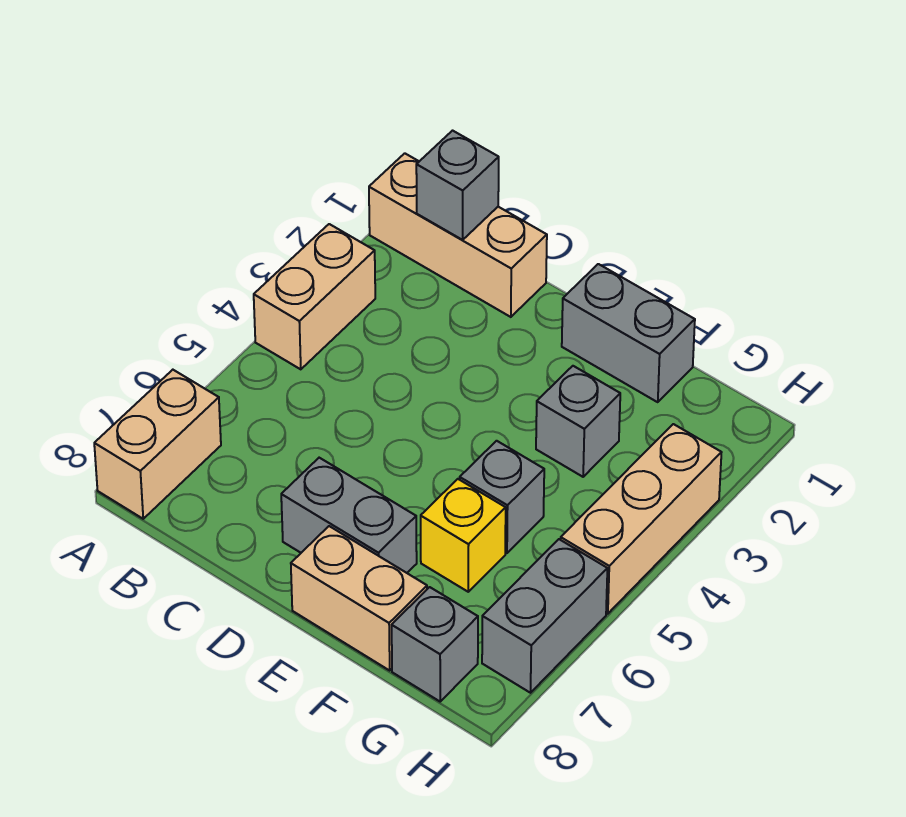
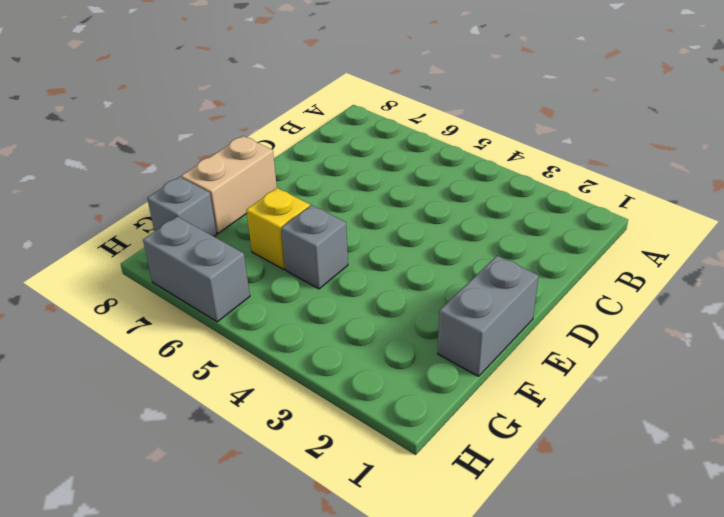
none -> tan 1x3 brick [369,153,547,317]
none -> tan 1x2 brick [254,224,375,369]
none -> tan 1x2 brick [94,370,221,519]

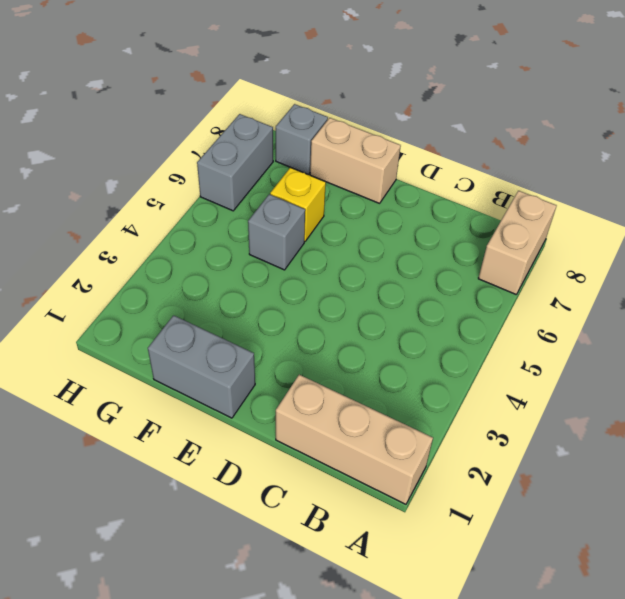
none -> tan 1x2 brick [254,224,375,369]
none -> grey 1x2 brick [281,458,417,573]
none -> grey 1x1 brick [536,366,620,477]

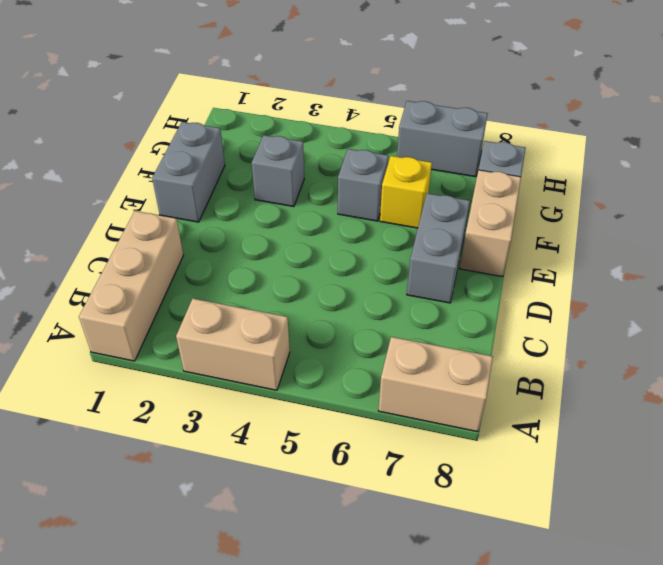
none -> tan 1x3 brick [561,424,722,614]
none -> grey 1x1 brick [416,131,499,240]

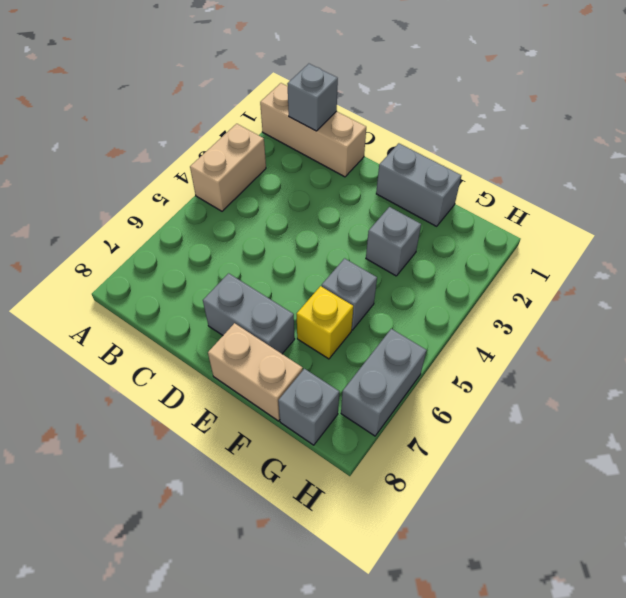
none -> tan 1x2 brick [94,370,221,519]
none -> tan 1x3 brick [561,424,722,614]

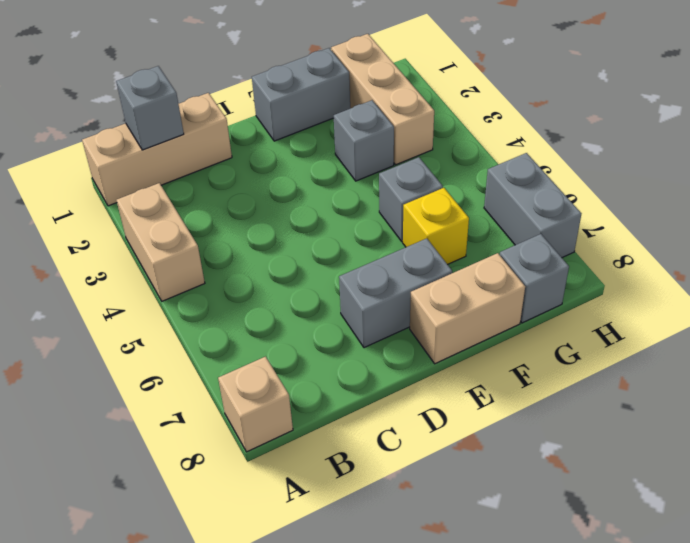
tan 1x1 brick [218,357,293,452] -> tan 1x2 brick [94,370,221,519]
tan 1x3 brick [331,34,434,165] -> tan 1x3 brick moved to [561,424,722,614]

